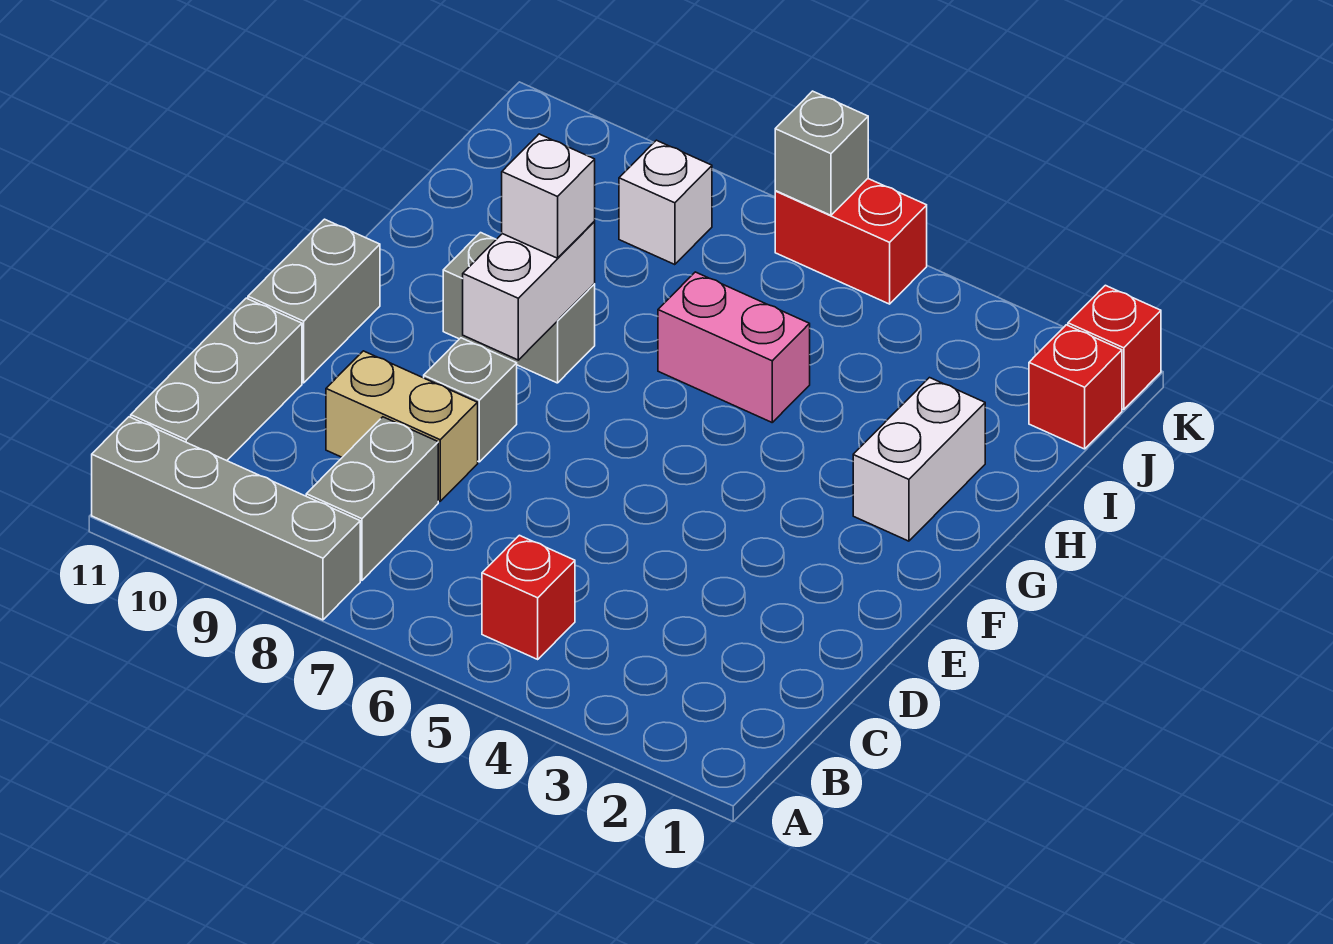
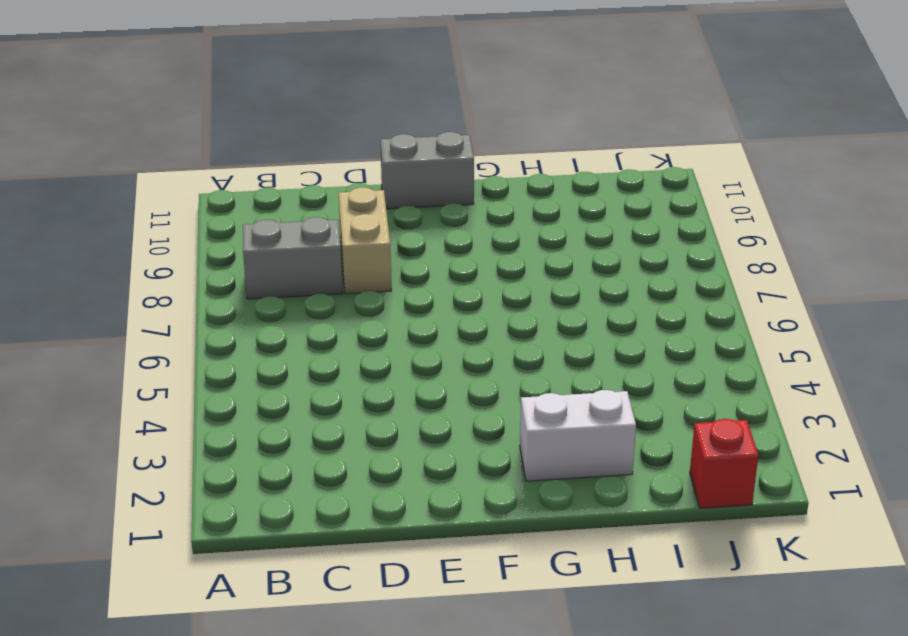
none -> grey 1x4 brick [92,417,360,620]
none -> red 1x1 brick [482,535,575,659]
none -> grey 1x3 brick [131,298,302,461]

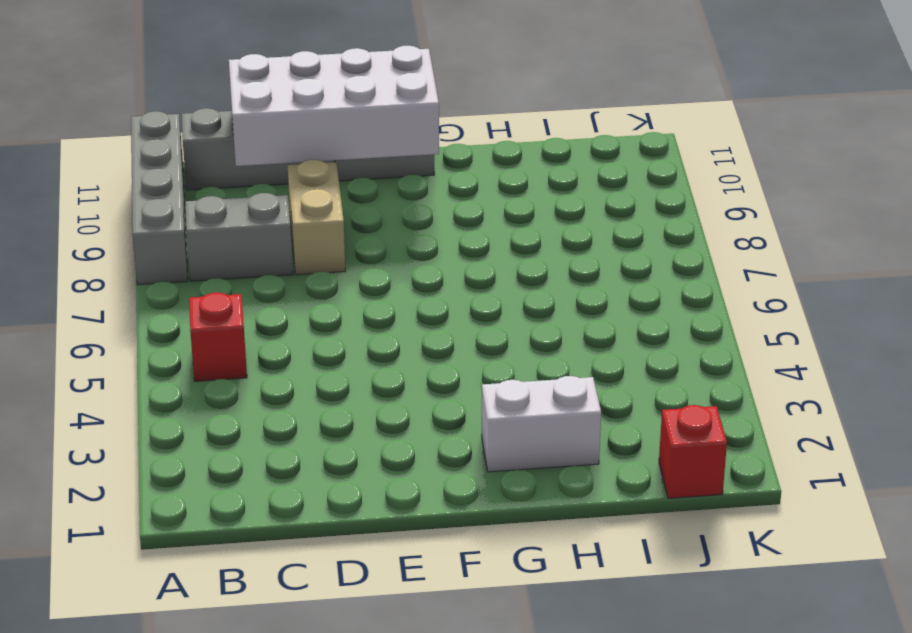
white 2x4 brick [229,46,439,166] -> none
none -> grey 1x1 brick [424,338,517,462]
none -> grey 1x2 brick [443,233,595,383]
none -> pink 1x2 brick [658,272,810,422]

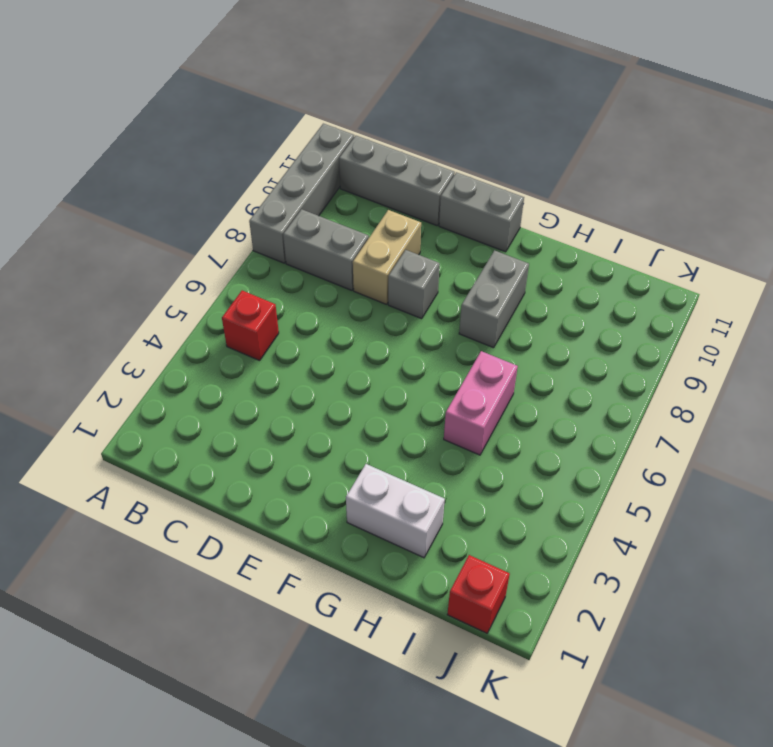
none -> white 1x1 brick [619,140,712,265]
none -> red 1x1 brick [1068,285,1161,410]
none -> red 1x2 brick [775,179,927,304]

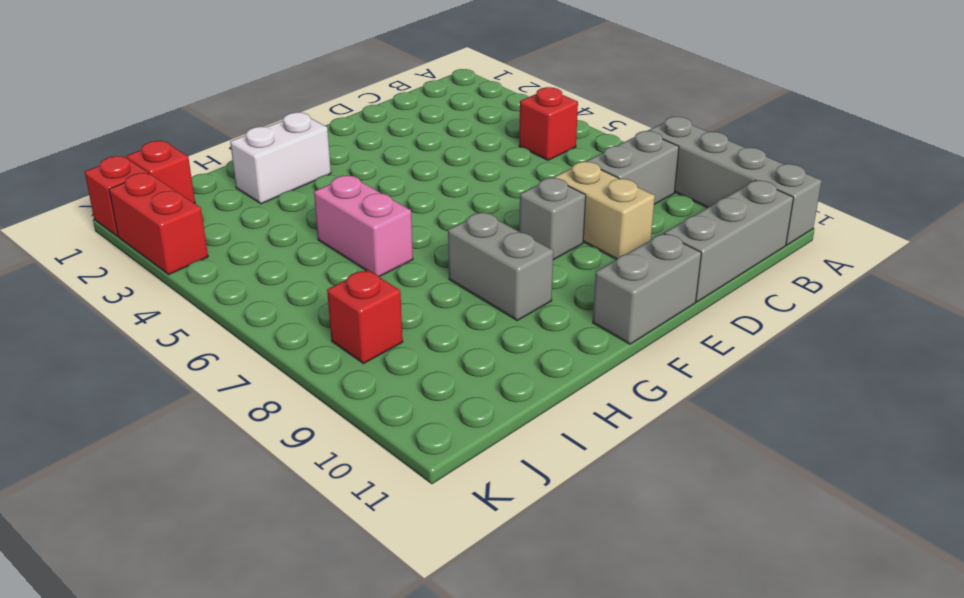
red 1x1 brick [327,270,403,364] -> white 1x1 brick [619,140,712,265]
red 1x2 brick [109,173,208,274] -> red 1x2 brick moved to [775,179,927,304]
none -> white 1x2 brick [463,222,595,360]
none -> grey 1x1 brick [775,91,868,215]
none -> white 1x1 brick [502,134,595,258]

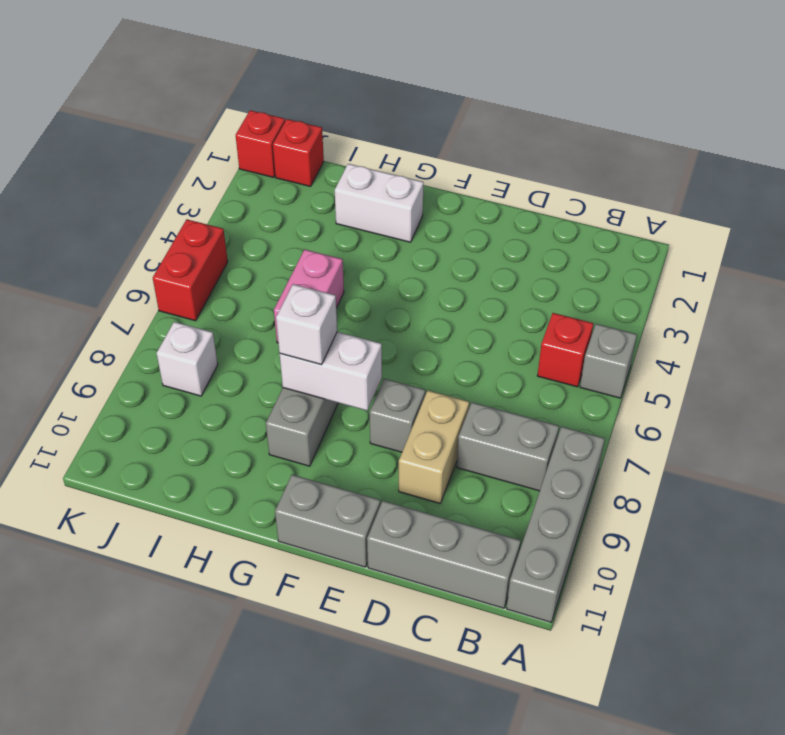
grey 1x1 brick [580,324,637,398] -> grey 1x1 brick moved to [775,91,868,215]

